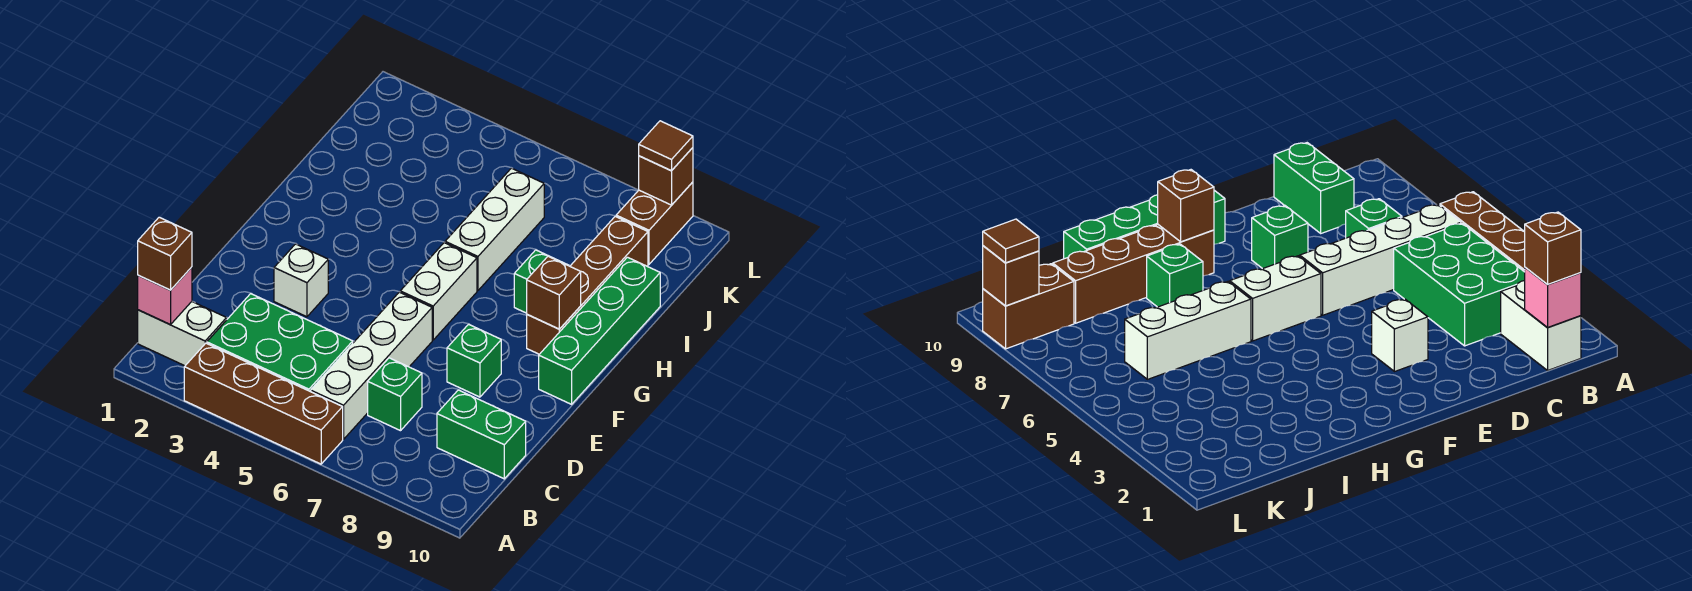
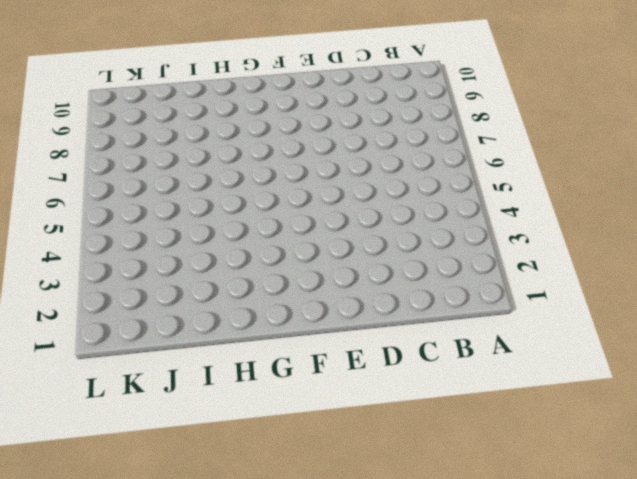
none -> brown 1x4 brick [184,343,343,464]
none -> white 1x2 brick [138,302,227,366]
none -> green 2x3 brick [207,294,353,392]

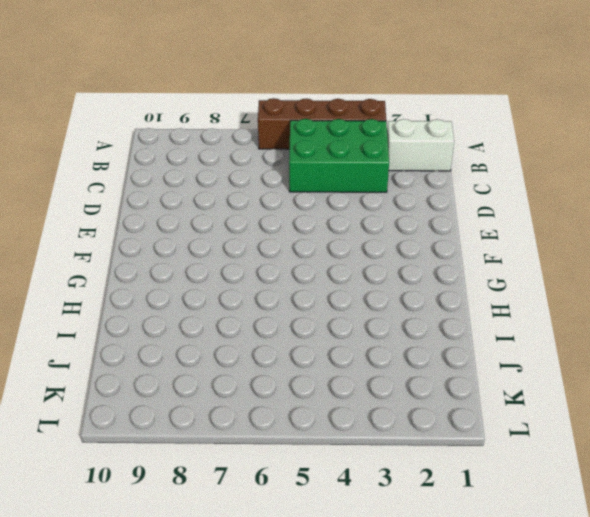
none -> white 1x4 brick [311,292,432,439]
none -> green 1x1 brick [368,358,422,431]
none -> green 1x2 brick [437,390,526,479]

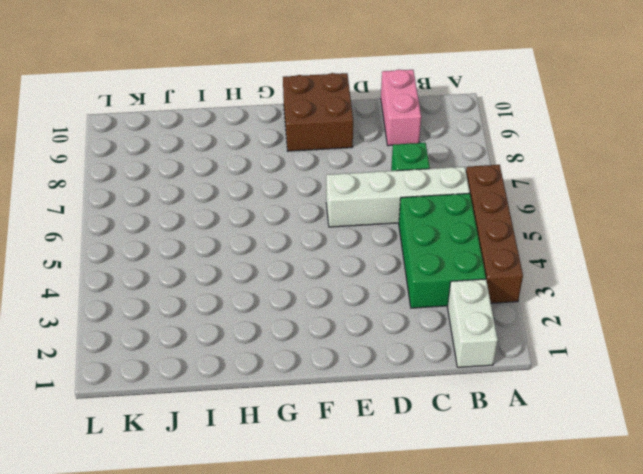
pink 1x2 brick [381,70,421,146] -> green 1x2 brick [437,390,526,479]
brown 2x2 brick [283,73,353,151] -> green 1x4 brick [539,257,660,404]
none -> white 1x1 brick [274,244,328,317]
none -> green 1x1 brick [447,324,501,397]
none -> white 1x2 brick [400,243,477,340]

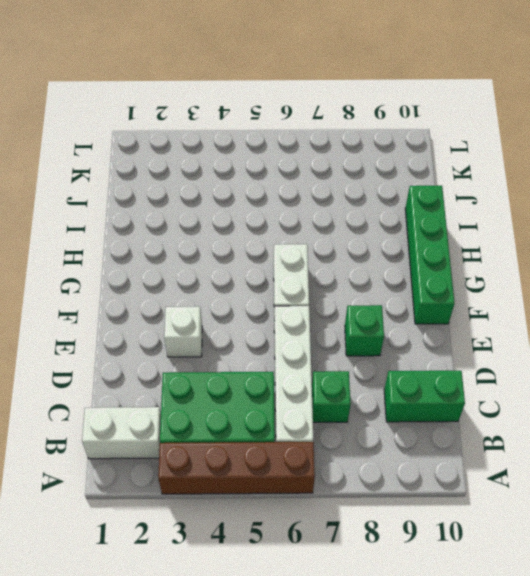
none -> brown 1x4 brick [527,216,648,354]
none -> white 1x3 brick [445,168,544,290]
none -> green 1x1 brick [514,250,567,313]

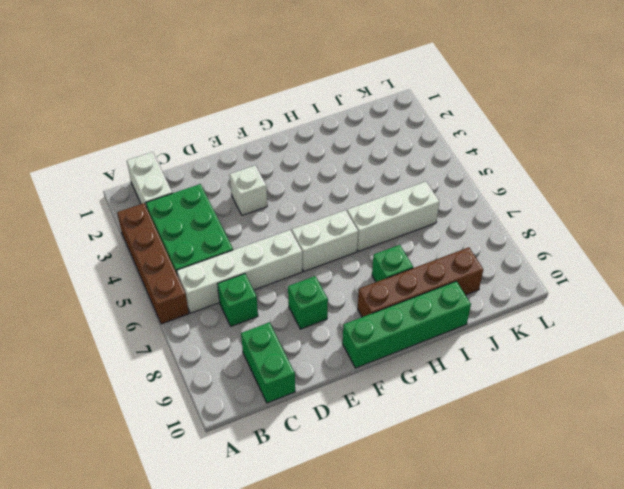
none -> brown 1x2 brick [616,182,693,264]
none -> pink 1x1 brick [138,267,192,325]
none -> brown 1x1 brick [527,256,581,329]

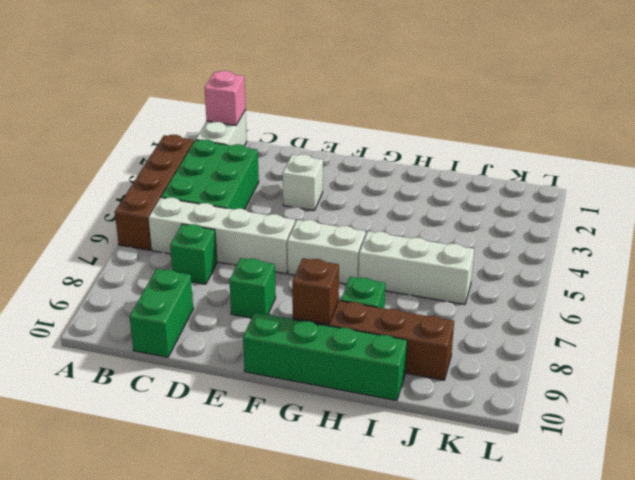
none -> brown 1x2 brick [616,182,693,264]
none -> brown 1x1 brick [639,148,693,205]
none -> brown 1x1 brick [138,217,192,290]

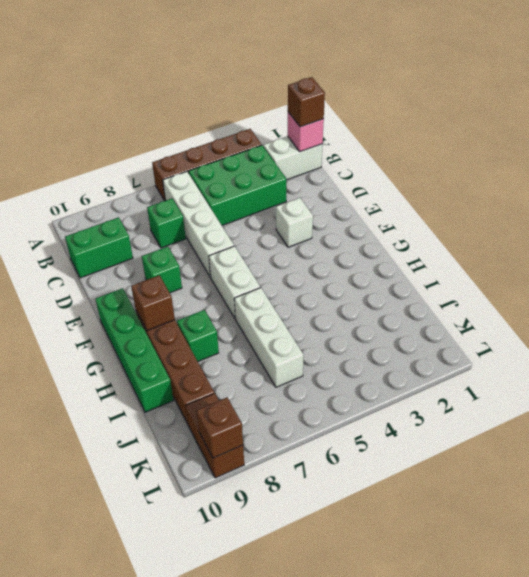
none -> brown 1x1 tile [639,121,693,171]

